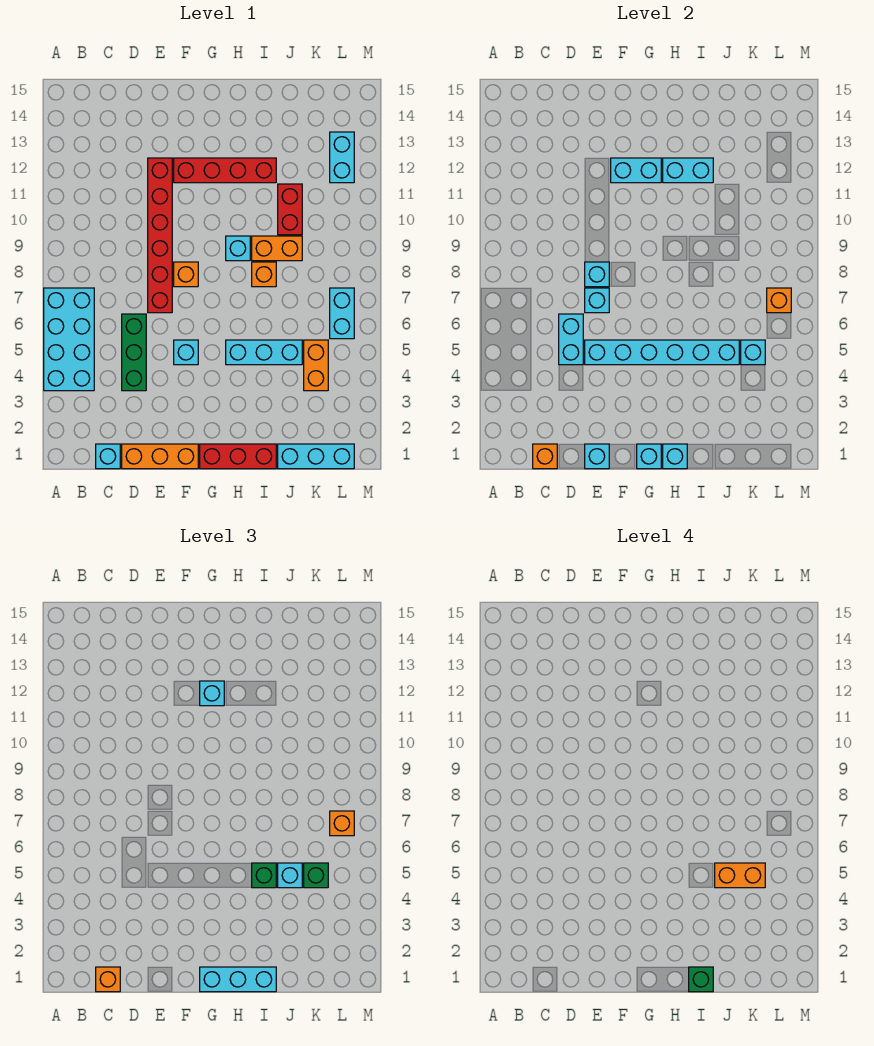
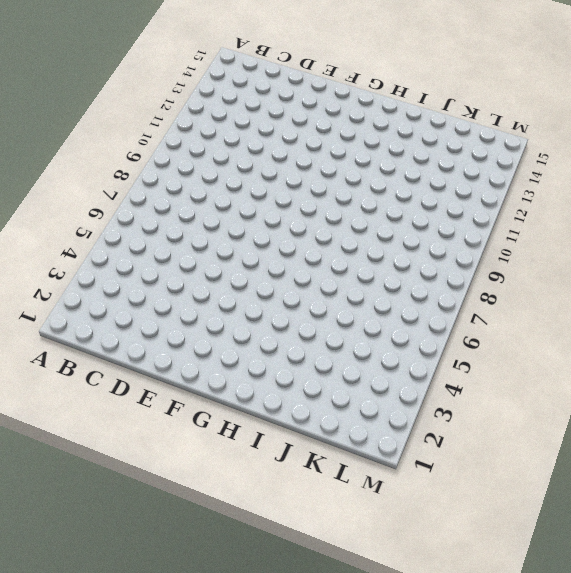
none -> cyan 2x4 brick [44,288,94,391]
none -> cyan 1x1 brick [96,444,120,469]
none -> orange 1x3 brick [122,444,198,469]
none -> green 1x3 brick [122,314,146,391]

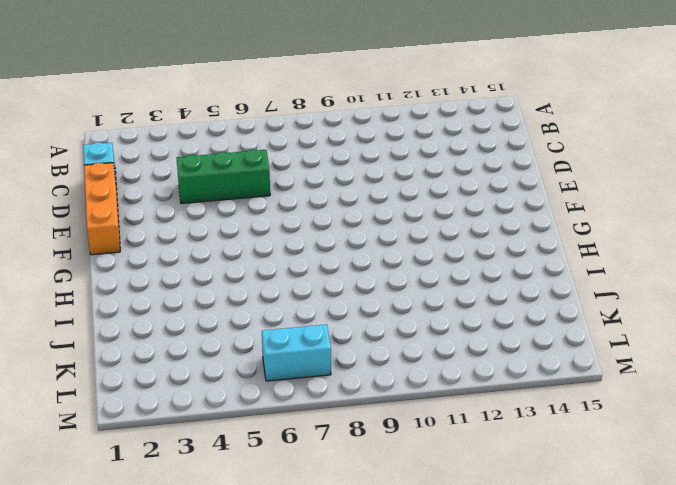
none -> cyan 2x4 brick [44,288,94,391]
none -> red 1x6 brick [148,158,172,313]
none -> cyan 1x1 brick [174,340,198,365]
none -> orange 1x1 brick [174,262,198,287]

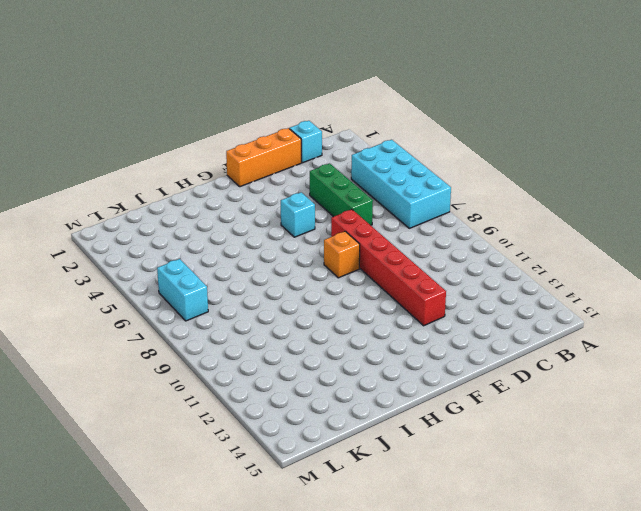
none -> red 1x4 brick [174,158,276,183]
none -> red 1x3 brick [200,444,276,469]
none -> cyan 1x3 brick [226,340,302,365]
none -> cyan 1x1 brick [226,236,250,261]

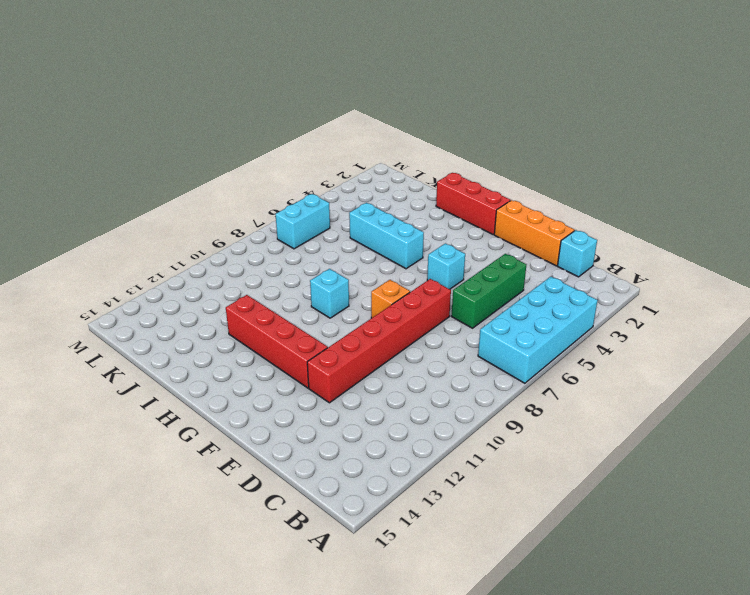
none -> orange 1x1 brick [252,262,276,287]
none -> orange 1x2 brick [252,236,302,261]
none -> cyan 1x3 brick [278,444,354,469]
none -> red 1x2 brick [278,184,302,235]

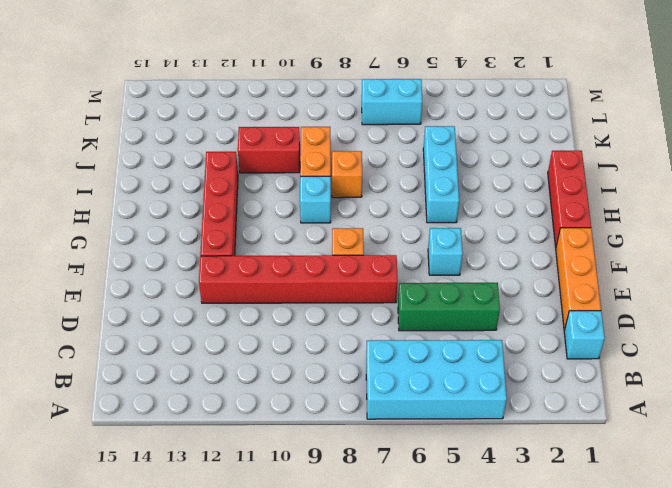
none -> cyan 1x3 brick [278,444,354,469]
none -> orange 1x2 brick [304,340,328,391]
none -> cyan 1x2 brick [330,132,354,183]
none -> orange 1x1 brick [533,444,557,469]

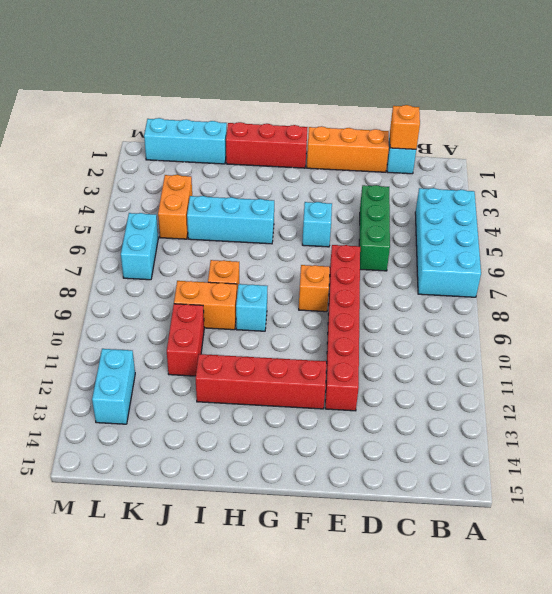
none -> cyan 1x2 brick [559,314,583,365]
none -> cyan 1x1 brick [585,444,609,469]
none -> cyan 1x6 brick [585,340,739,365]
none -> cyan 1x1 brick [585,288,609,313]

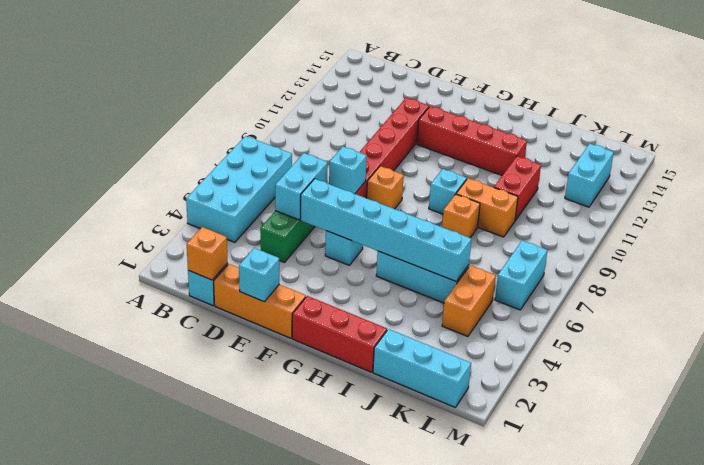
none -> cyan 1x1 brick [585,262,609,287]
none -> cyan 1x2 brick [611,158,661,183]
none -> cyan 1x1 brick [637,444,661,469]
none -> cyan 1x1 brick [663,444,687,469]

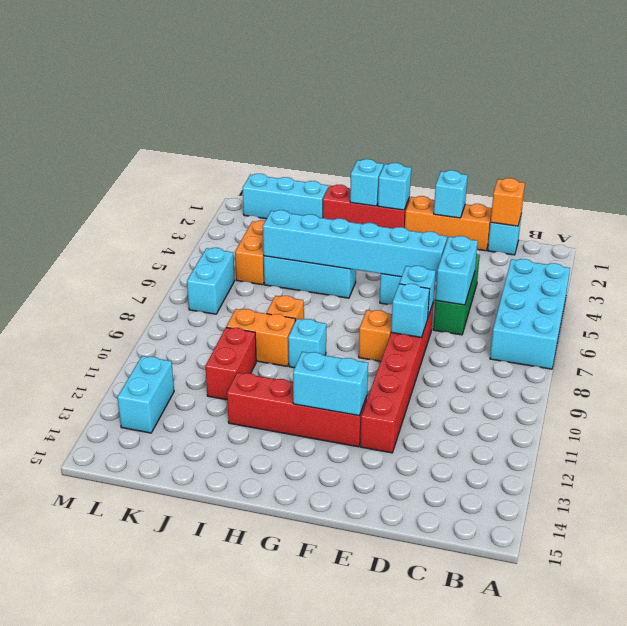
none -> cyan 1x2 brick [663,158,713,183]
none -> cyan 1x1 brick [741,340,765,365]
none -> orange 1x1 brick [767,288,791,313]
none -> orange 1x1 brick [96,967,120,992]

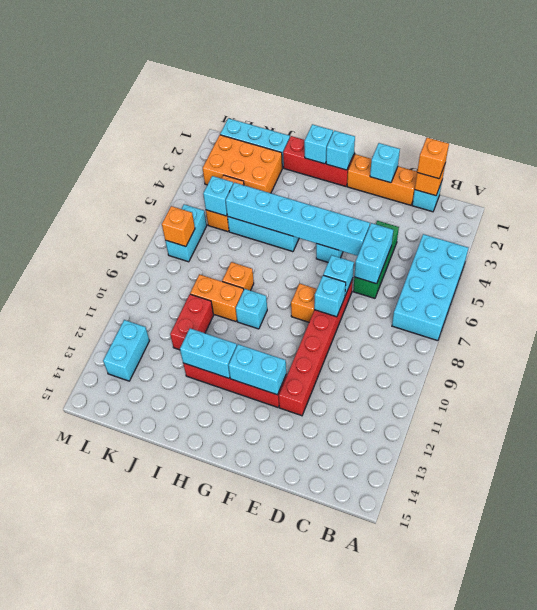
orange 2x3 brick [203,135,282,193] -> none
none -> cyan 1x3 brick [200,967,276,992]
none -> cyan 1x1 brick [200,681,224,706]
none -> green 1x1 brick [252,863,276,888]
none -> cyan 1x1 brick [278,863,302,888]

